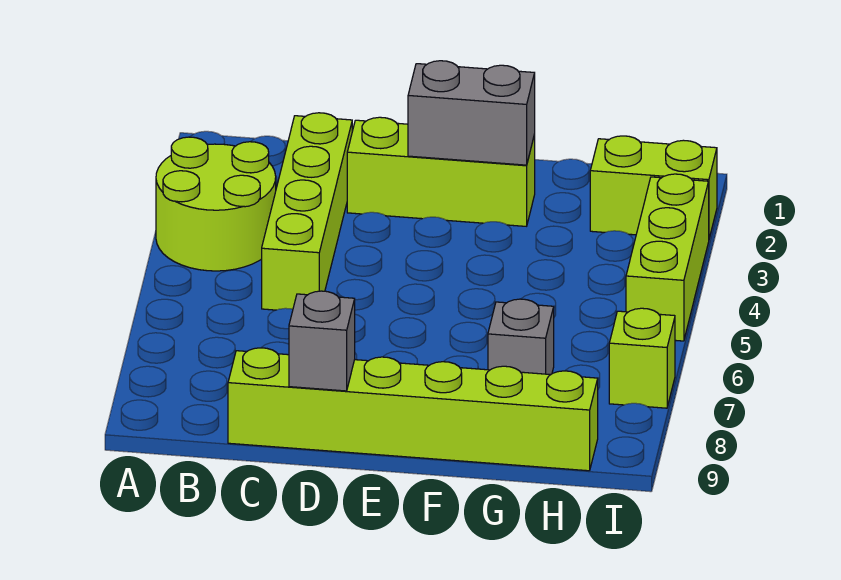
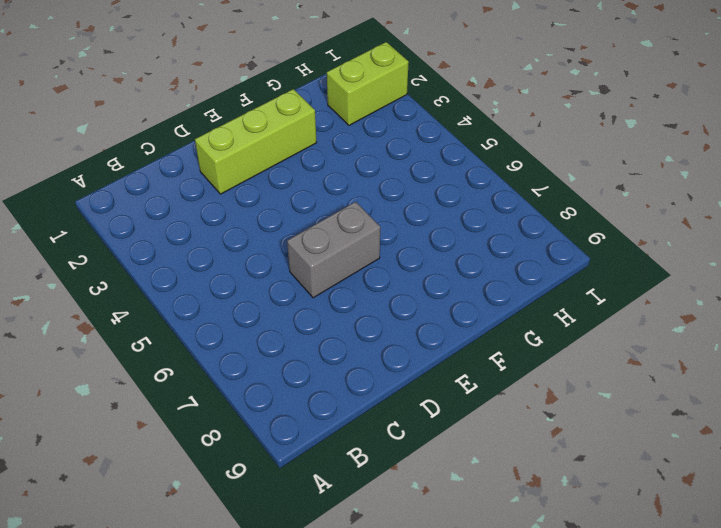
grey 1x2 brick [287,202,380,298] -> grey 1x2 brick moved to [408,61,535,165]
none -> lime 2x2 round brick [156,137,276,271]
none -> lime 1x4 brick [262,113,352,310]

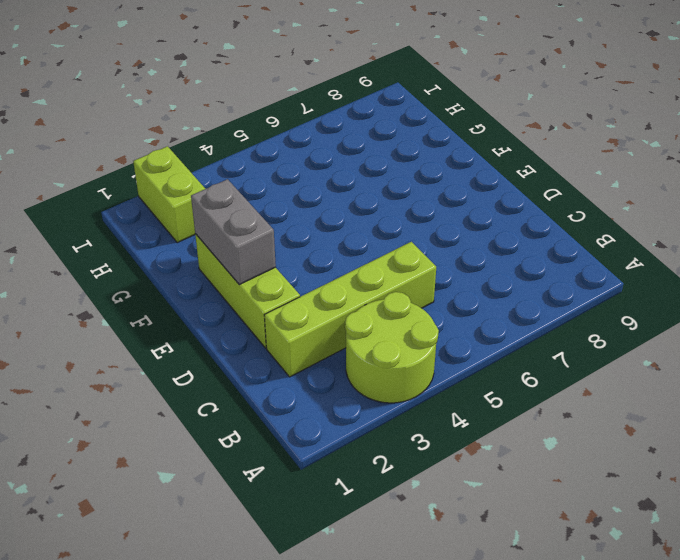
none -> lime 1x6 brick [228,348,598,471]
none -> grey 1x1 brick [488,299,554,375]

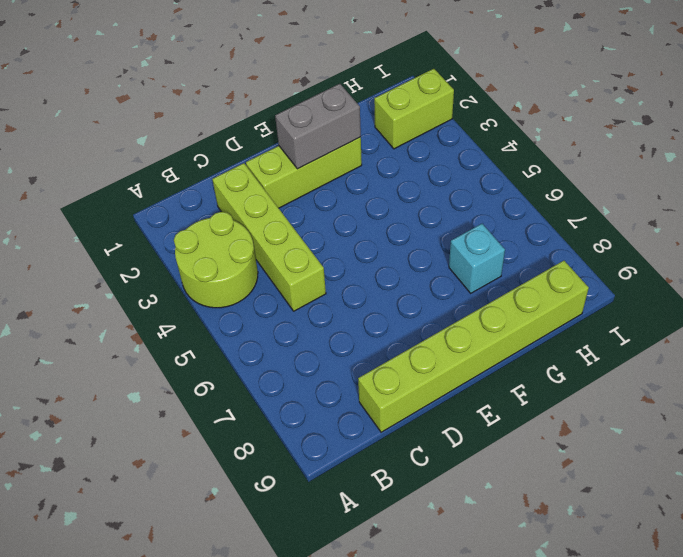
cyan 1x1 brick [449,224,505,293] -> grey 1x1 brick [488,299,554,375]
none -> lime 1x3 brick [626,174,709,341]
none -> lime 1x1 brick [609,308,675,408]

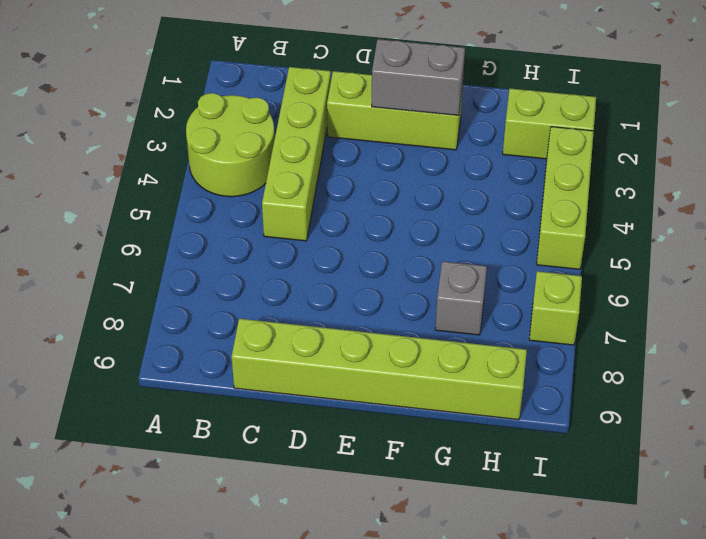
none -> grey 1x1 brick [289,291,355,391]

